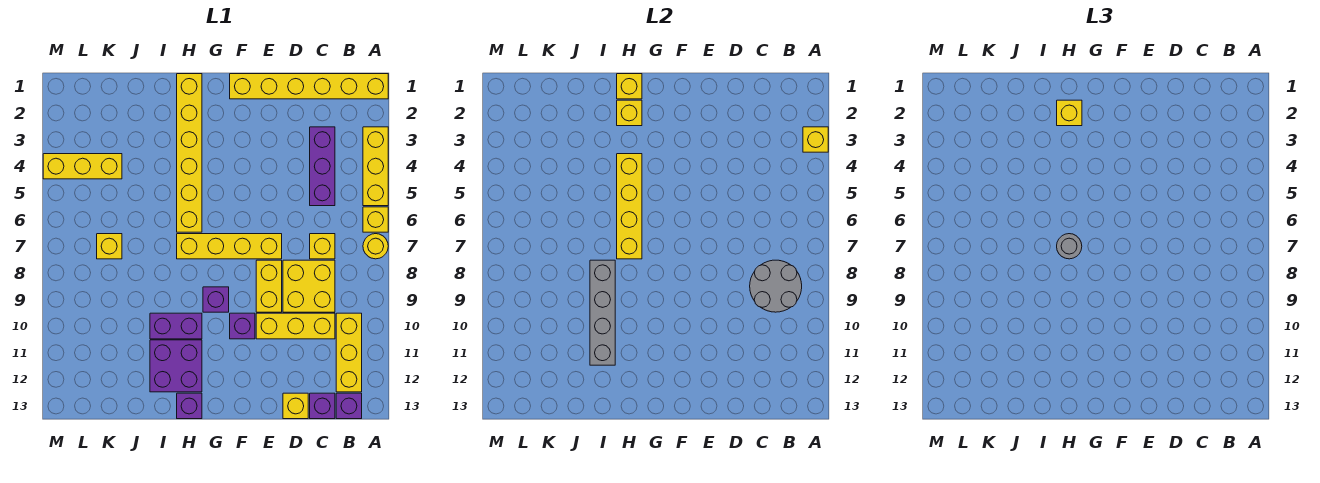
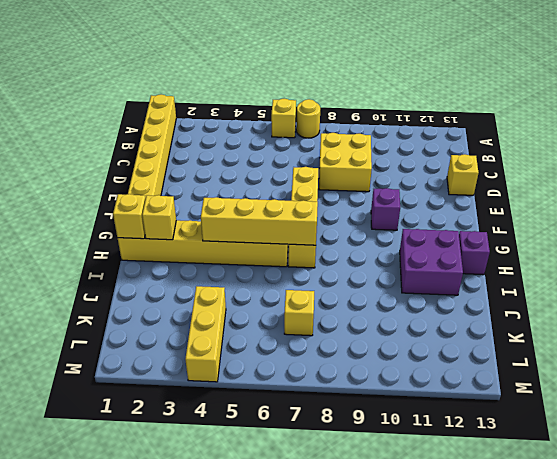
none -> yellow 1x3 brick [363,127,388,206]
none -> yellow 1x3 brick [336,313,362,392]
none -> purple 1x1 brick [336,393,362,419]
none -> purple 1x3 brick [310,127,335,206]

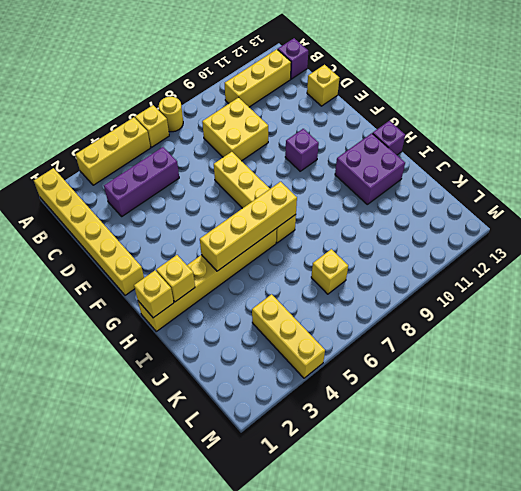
none -> yellow 1x1 brick [310,234,335,259]
none -> yellow 1x3 brick [256,313,335,339]
none -> purple 1x1 brick [310,393,335,419]
none -> yellow 1x2 brick [256,260,282,312]

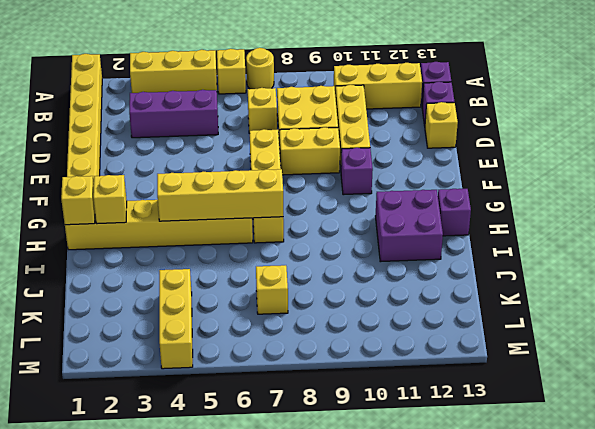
none -> purple 1x1 brick [203,287,229,312]
none -> purple 1x2 brick [150,313,202,339]
none -> yellow 1x1 brick [803,127,828,152]
none -> grey 2x2 round brick [750,260,802,312]

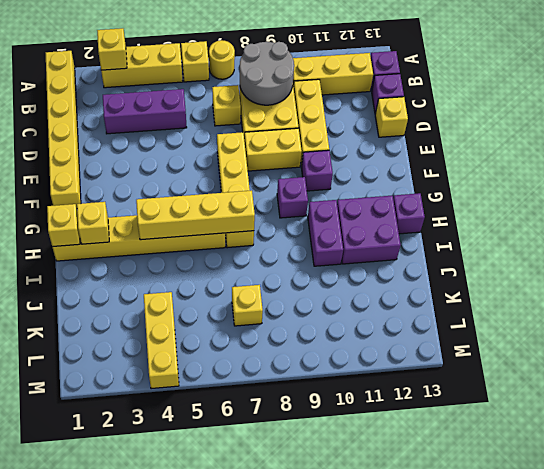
none -> grey 1x4 brick [590,260,615,365]
none -> yellow 1x1 brick [1057,100,1082,126]
none -> grey 1x1 round brick [1057,234,1082,259]

